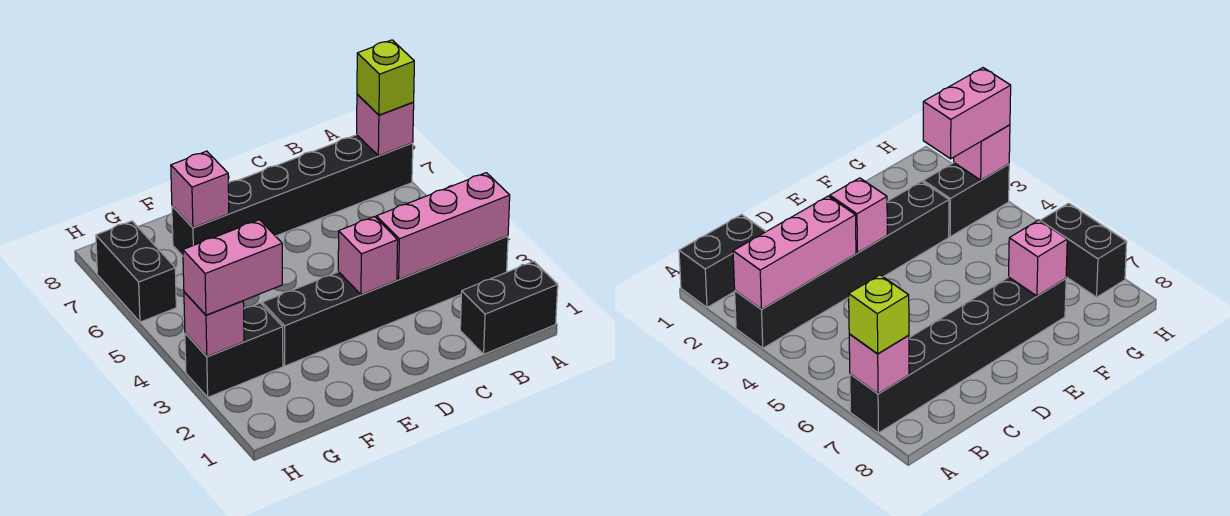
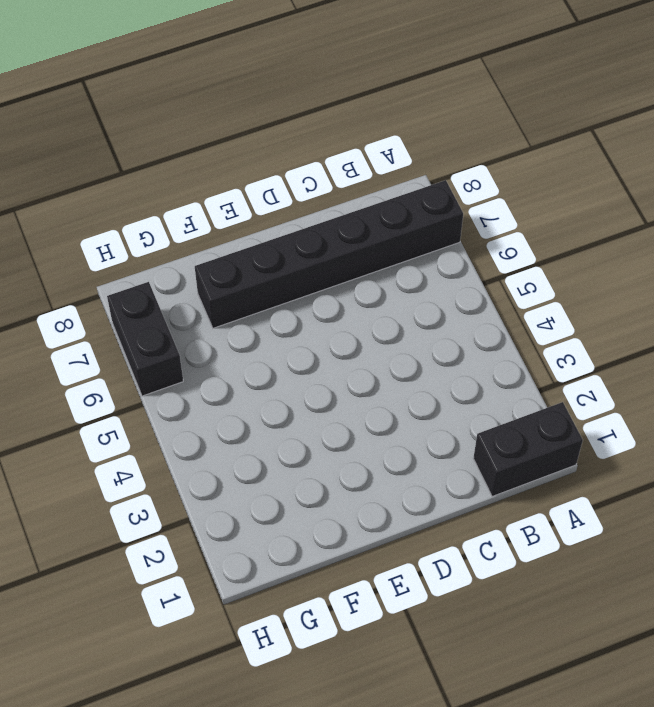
none -> black 1x6 brick [262,236,508,366]
none -> black 1x2 brick [185,303,283,397]
none -> pink 1x3 brick [376,173,510,279]

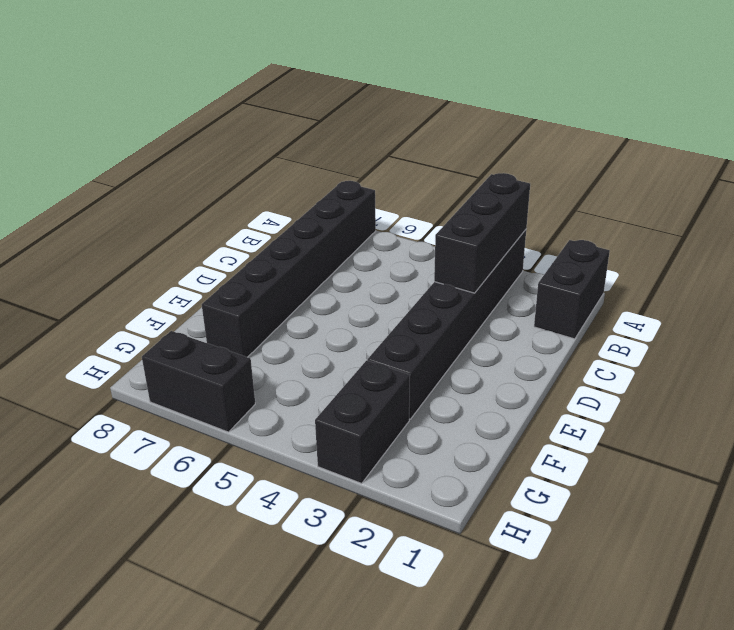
black 1x3 brick [434,173,530,293] -> pink 1x3 brick [376,173,510,279]
none -> pink 1x1 brick [357,94,414,156]
none -> pink 1x1 brick [338,217,398,295]
none -> pink 1x1 brick [171,151,229,228]

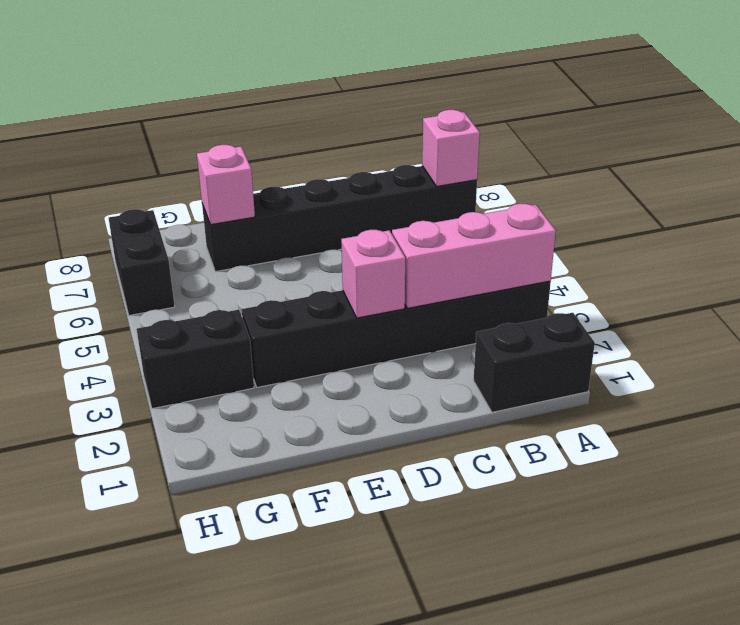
none -> pink 1x1 brick [184,292,244,357]
none -> lime 1x1 brick [357,40,414,115]
none -> pink 1x2 brick [183,220,282,315]

